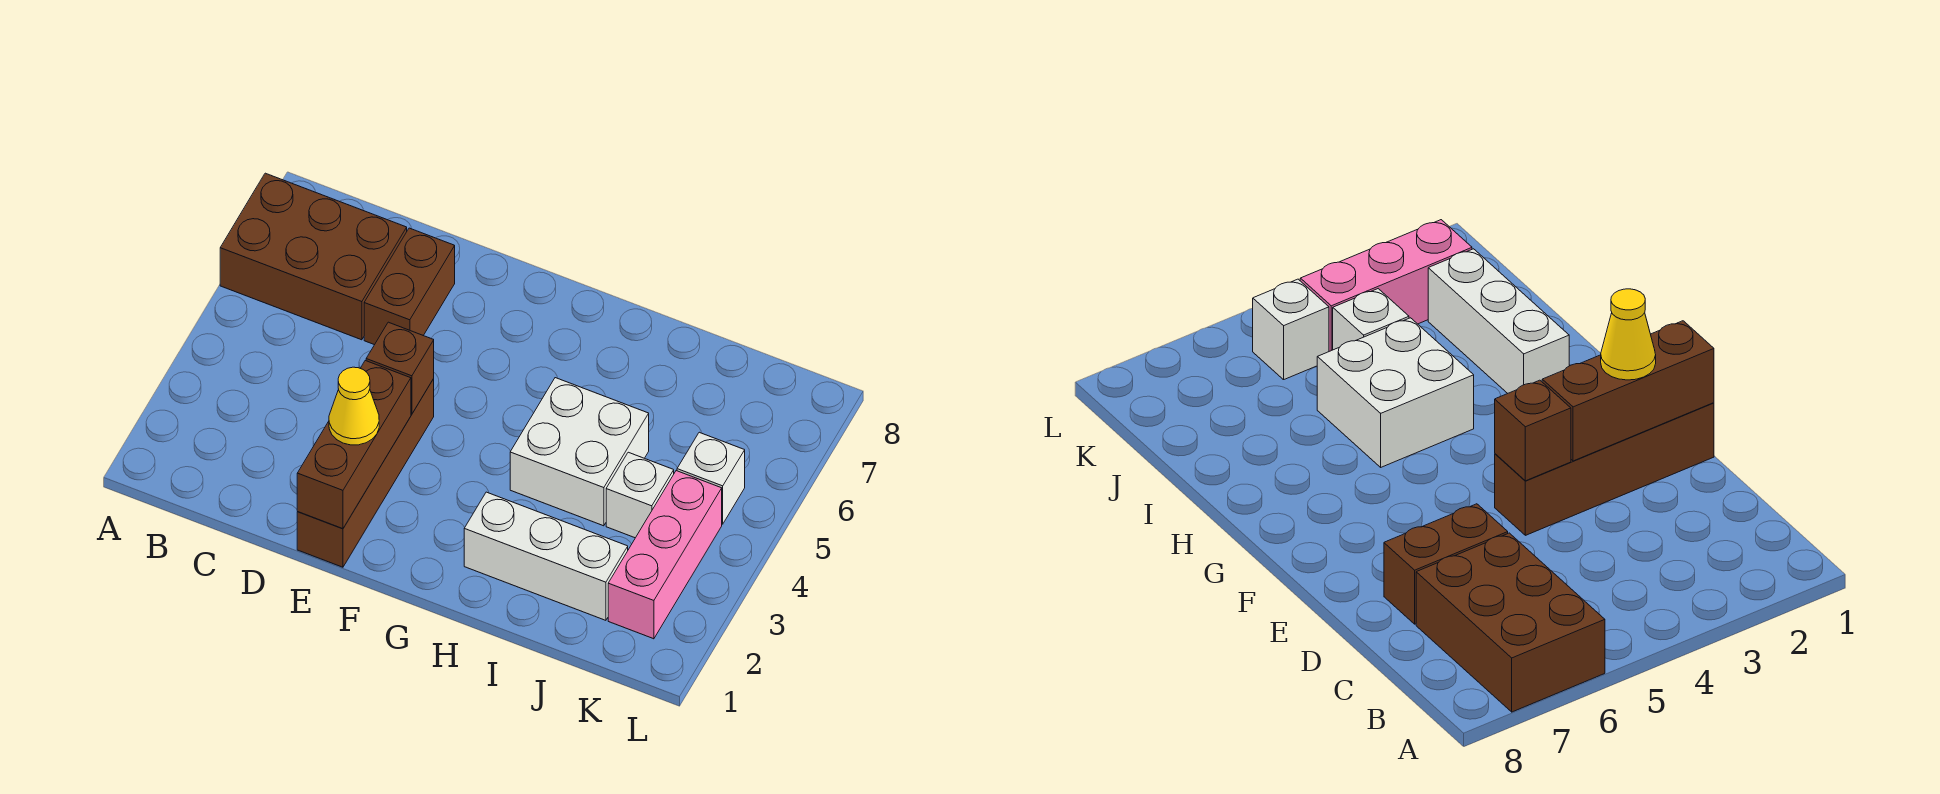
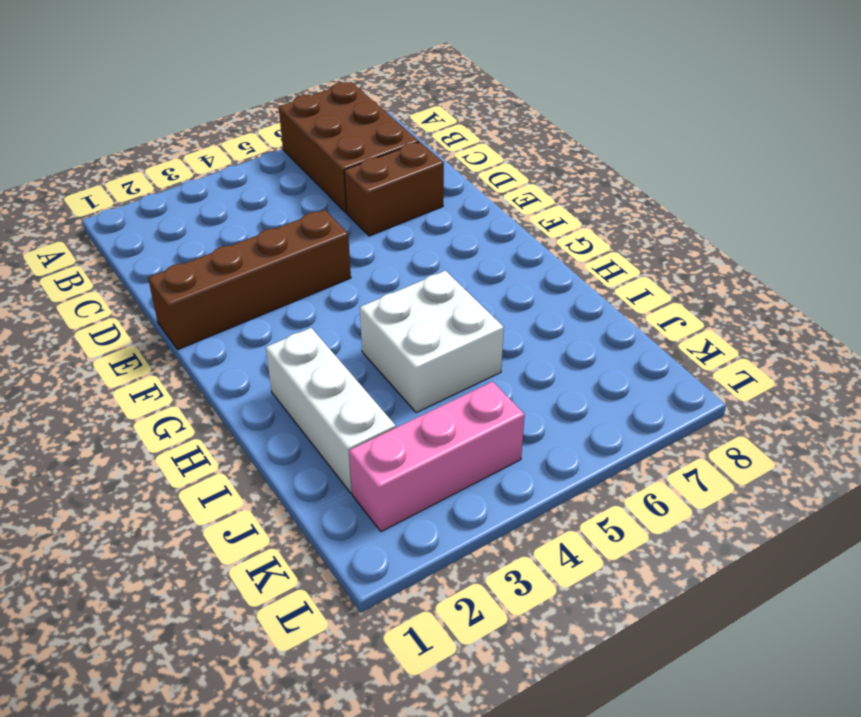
none -> white 1x1 brick [606,452,674,538]
none -> white 1x1 brick [677,432,745,524]

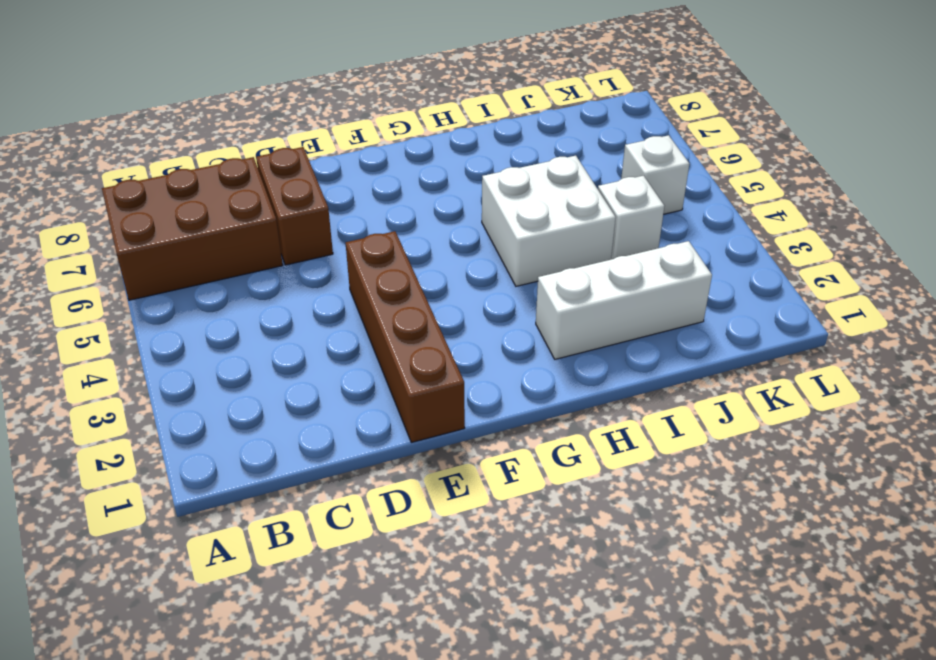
none -> pink 1x3 brick [608,471,722,639]
none -> brown 1x3 brick [297,361,411,529]

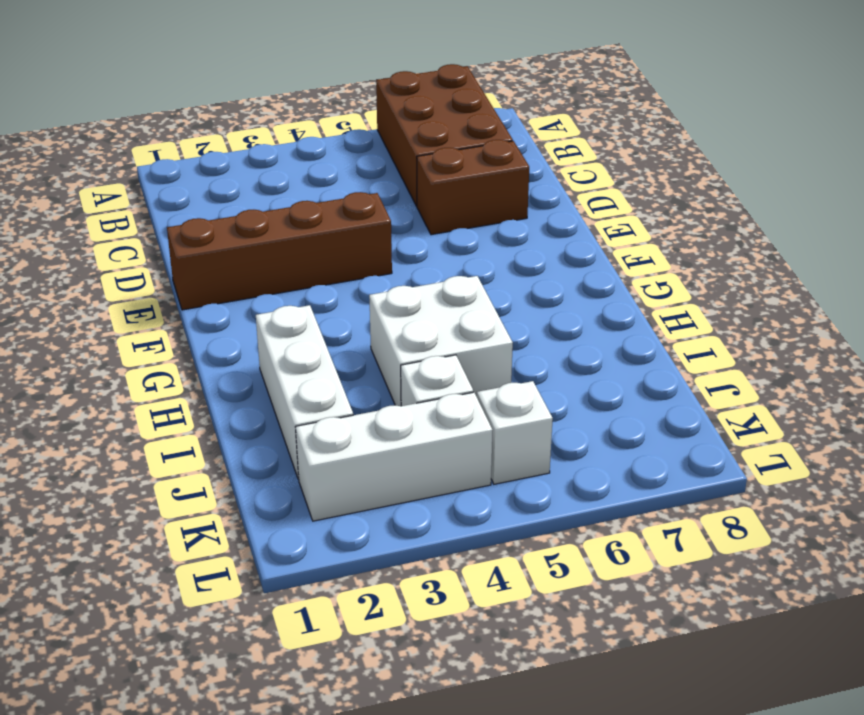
white 1x3 brick [296,392,492,521] -> pink 1x3 brick [608,471,722,639]
none -> brown 1x3 brick [297,361,411,529]
none -> brown 1x1 brick [366,322,434,414]

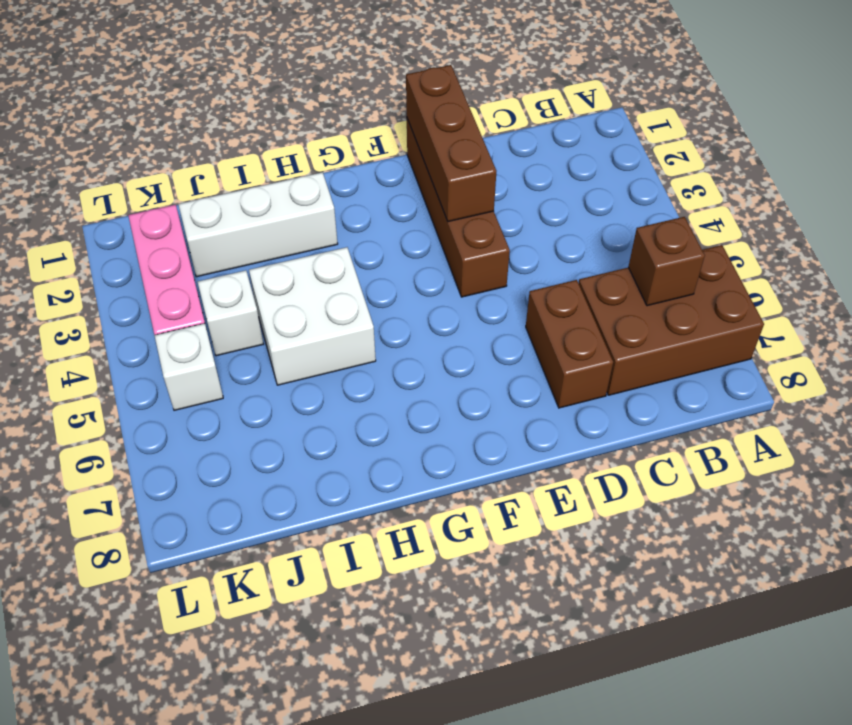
brown 1x1 brick [628,217,705,306] -> brown 1x1 brick moved to [366,322,434,414]
none -> yellow 1x1 cone [329,367,379,445]

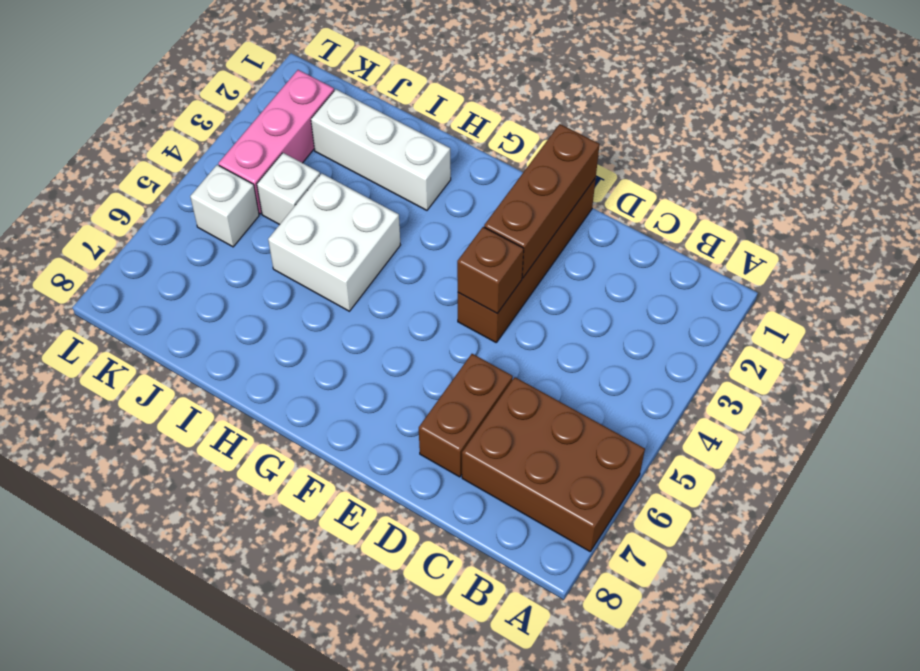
none -> yellow 1x1 cone [329,367,379,445]

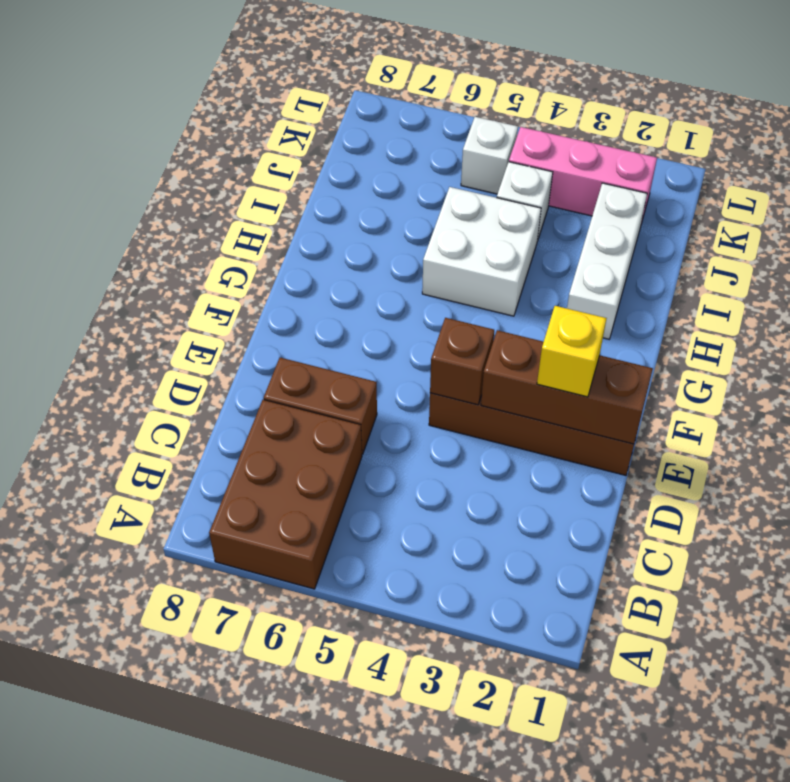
yellow 1x1 brick [537,306,607,397] -> yellow 1x1 cone [329,367,379,445]

